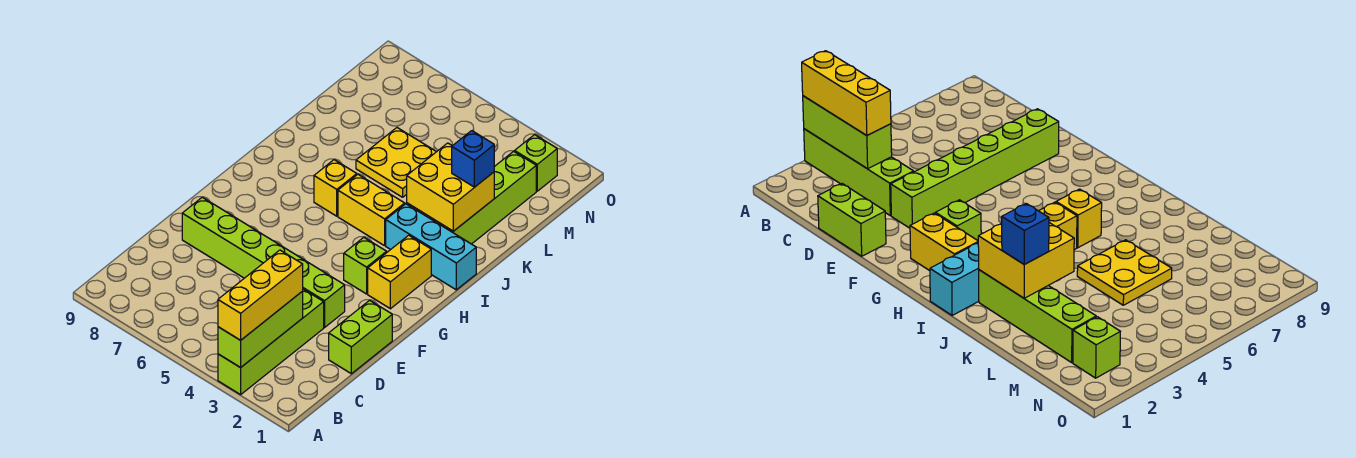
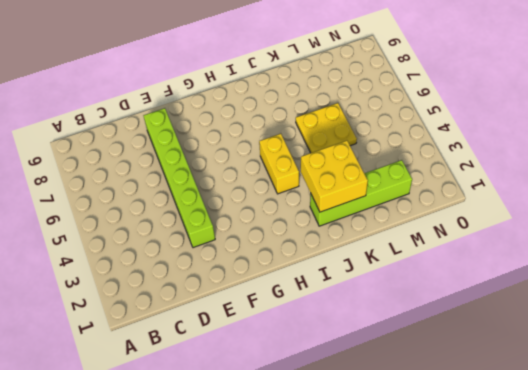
none -> lime 1x4 brick [218,289,324,395]
none -> lime 1x2 brick [329,300,392,374]
none -> yellow 1x2 brick [368,235,431,309]

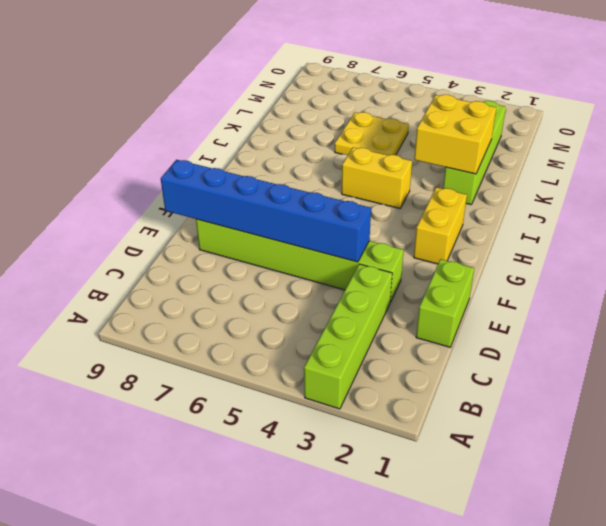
blue 1x6 brick [161,160,371,262] -> none
none -> lime 1x1 brick [344,237,387,294]
none -> cyan 1x3 brick [386,204,476,290]
none -> yellow 1x1 brick [314,160,357,216]

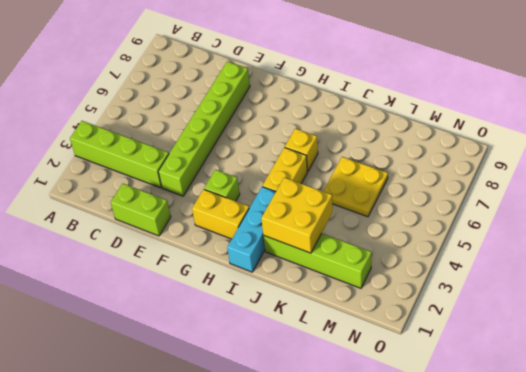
none -> lime 1x1 brick [515,135,557,191]
none -> lime 1x3 brick [218,291,303,368]
none -> yellow 1x3 brick [218,250,303,340]

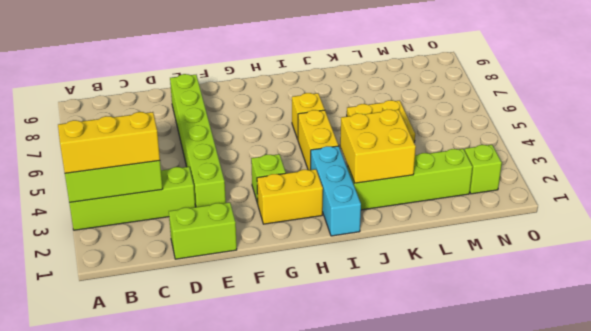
none -> blue 1x1 brick [452,131,494,187]

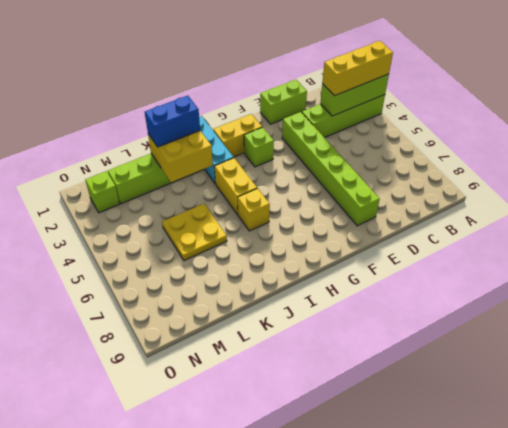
blue 1x2 brick [145,96,200,147] -> blue 1x1 brick [452,131,494,187]

